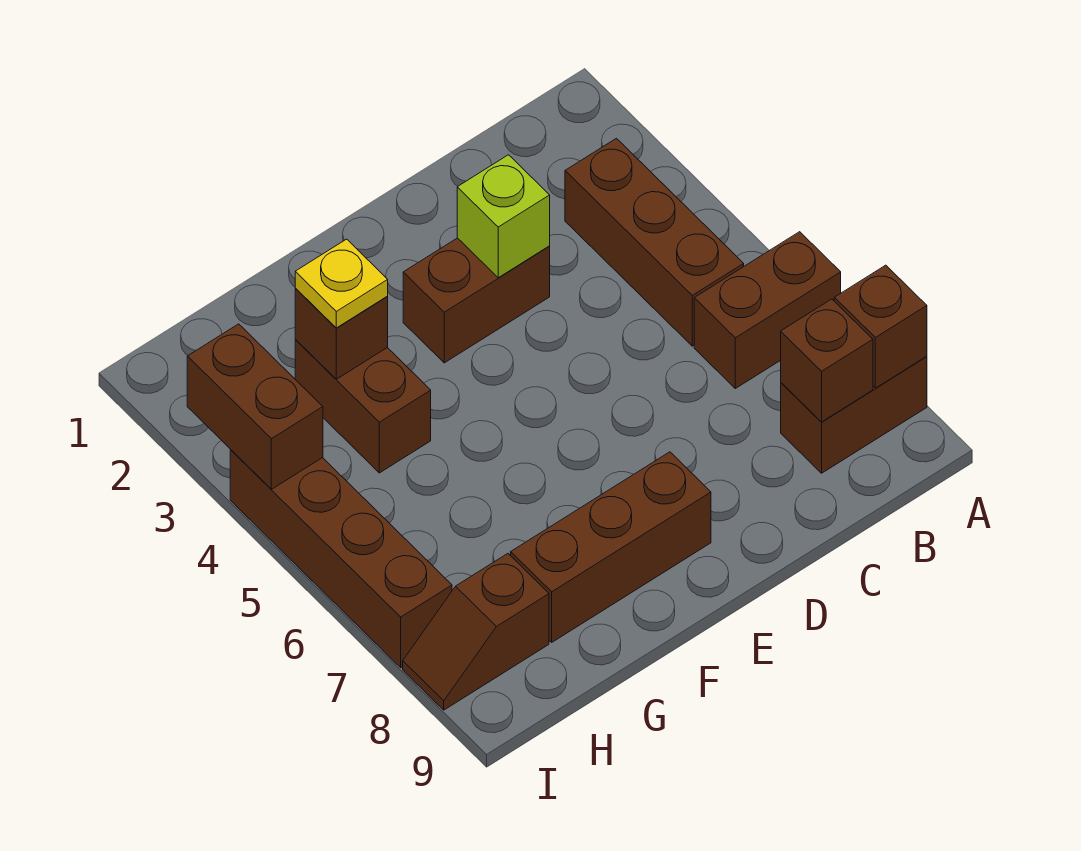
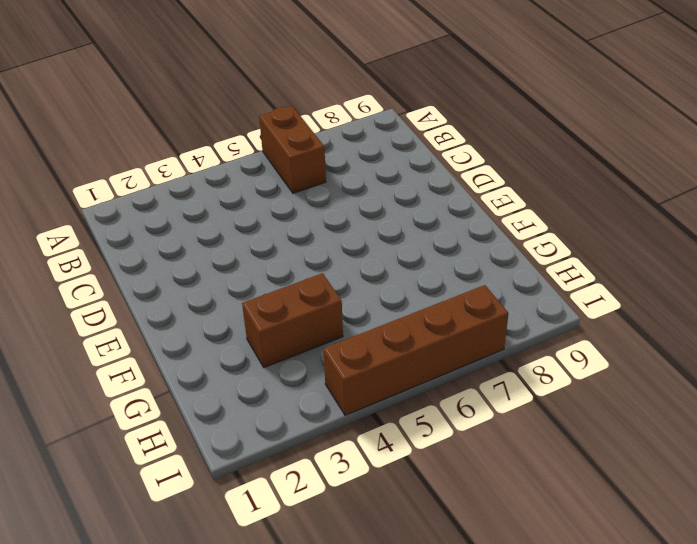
none -> brown 1x2 brick [781,357,927,473]
none -> brown 1x3 brick [565,138,744,346]
none -> brown 1x2 brick [403,238,550,363]

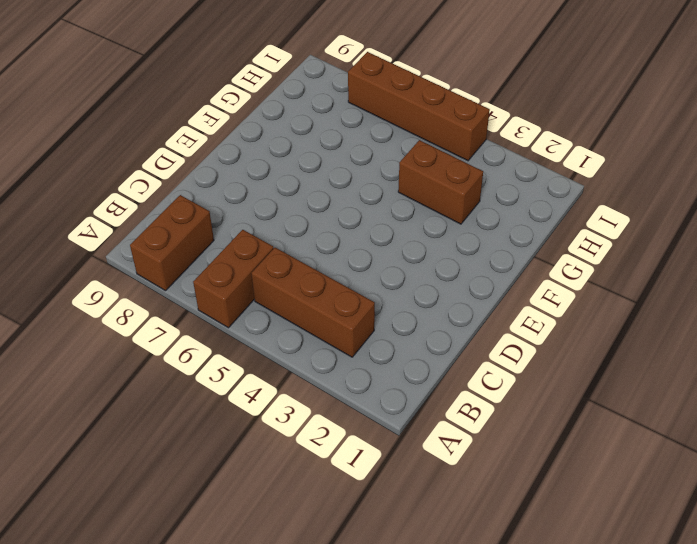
none -> brown 1x2 brick [403,238,550,363]
none -> brown 1x3 brick [511,452,711,642]
none -> brown 1x2 slope [403,554,549,710]

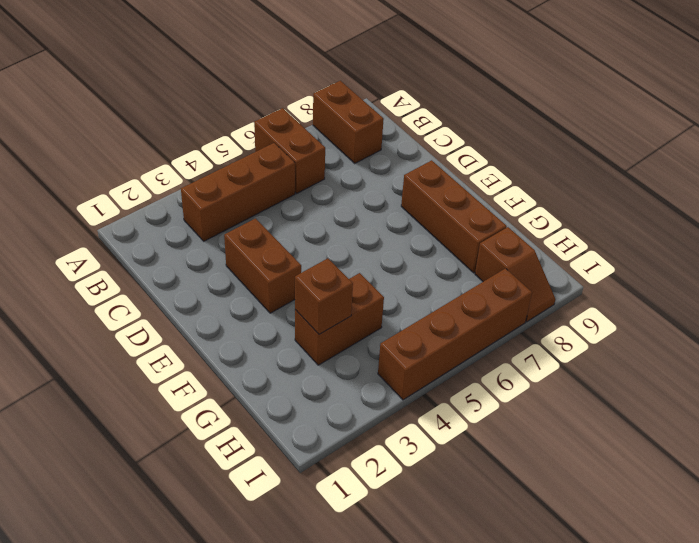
none -> brown 1x1 brick [834,265,927,388]
none -> brown 1x1 brick [781,299,873,422]
none -> lime 1x1 brick [457,155,550,278]

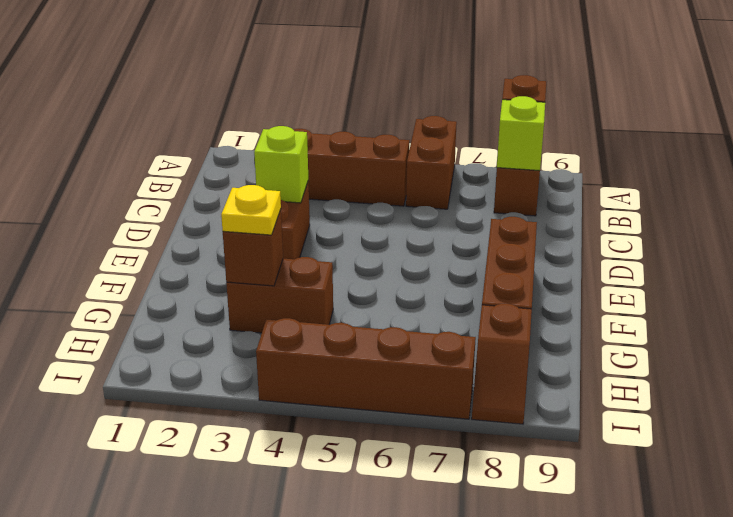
lime 1x1 brick [497,96,545,171] -> brown 1x1 brick [781,299,873,422]
none -> brown 1x2 brick [187,324,323,489]

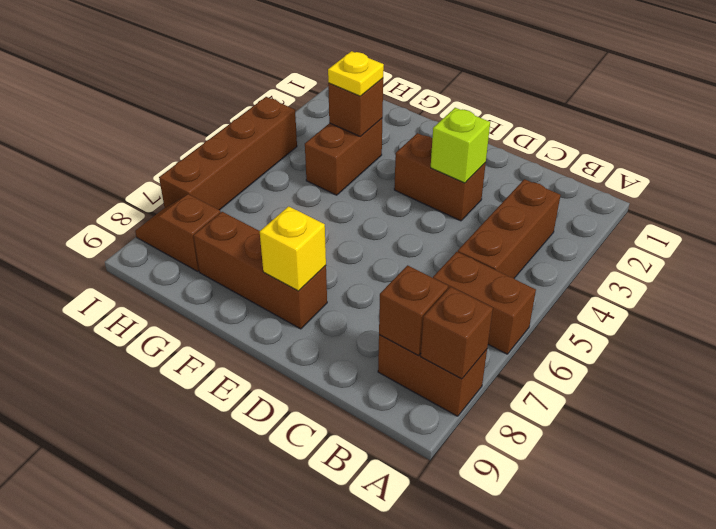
yellow 1x1 brick [260,206,326,291] -> none
none -> brown 1x2 brick [187,324,323,489]

